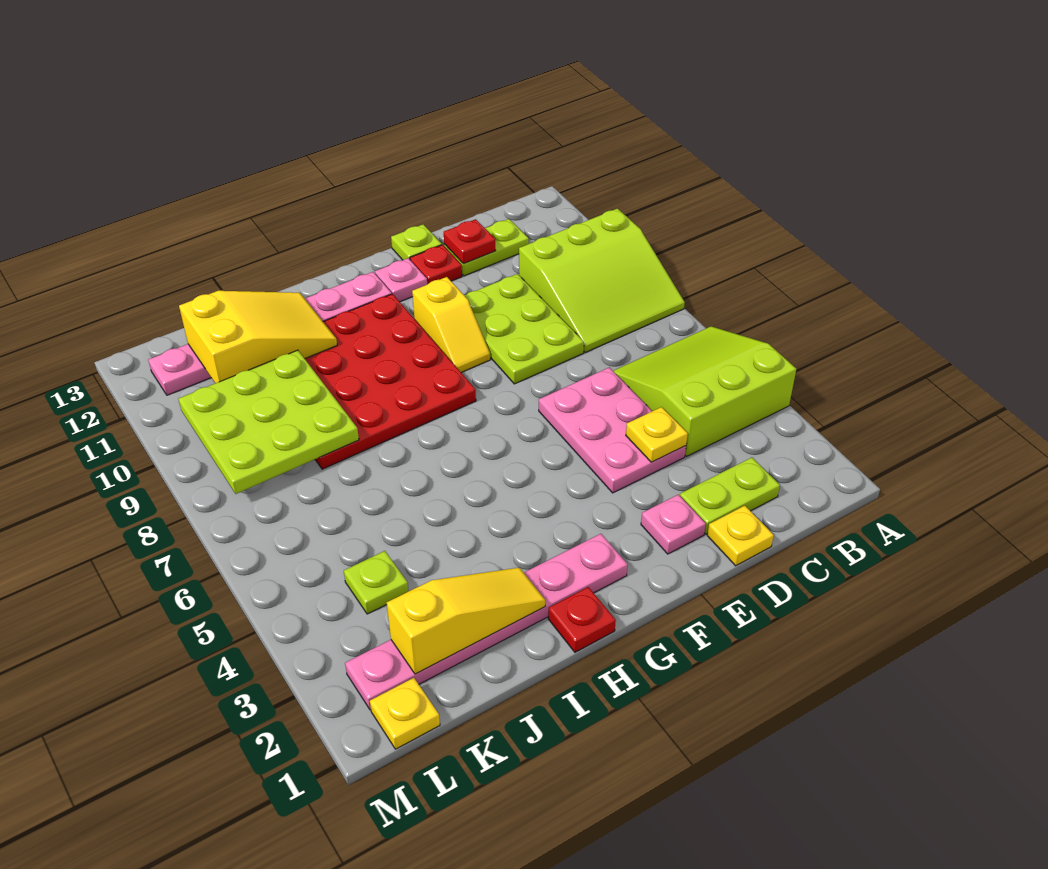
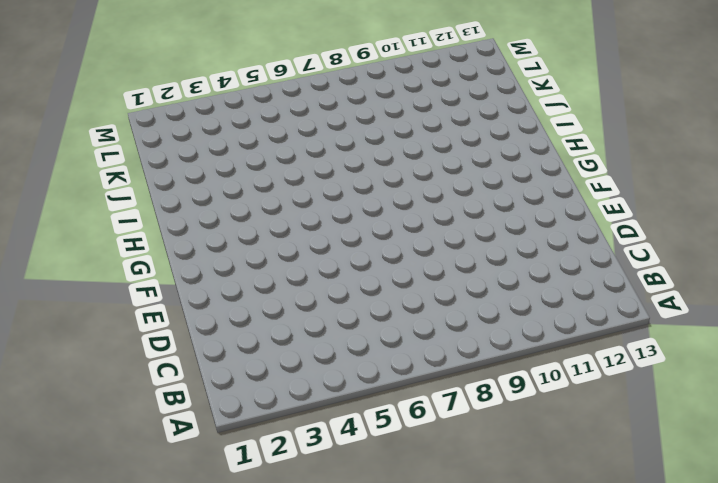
none -> lime 3x3 slope [613,326,796,456]
none -> lime 3x3 slope [519,209,685,352]
none -> lime 1x2 plate [680,457,780,534]

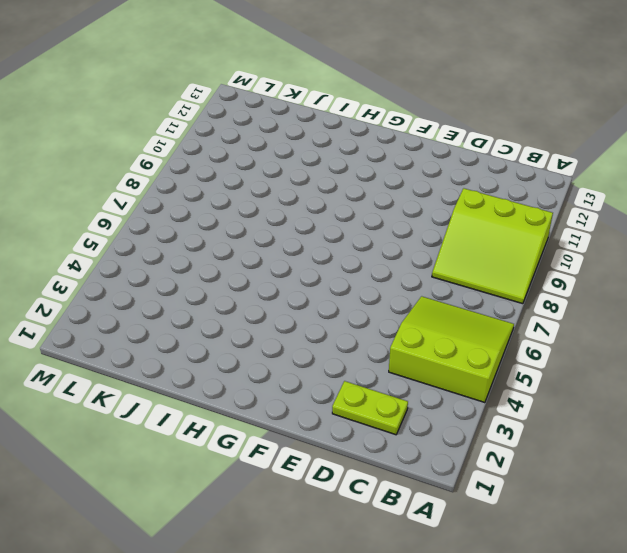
none -> lime 1x2 plate [444,219,529,276]
none -> yellow 1x1 plate [707,506,774,566]
none -> pink 2x3 plate [539,367,686,493]

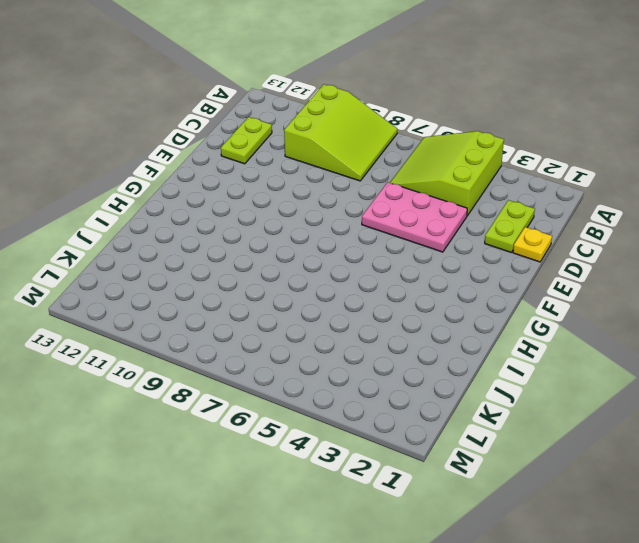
none -> lime 2x3 plate [464,274,584,384]
none -> pink 1x1 plate [641,495,706,554]
none -> red 1x1 plate [410,245,462,285]

